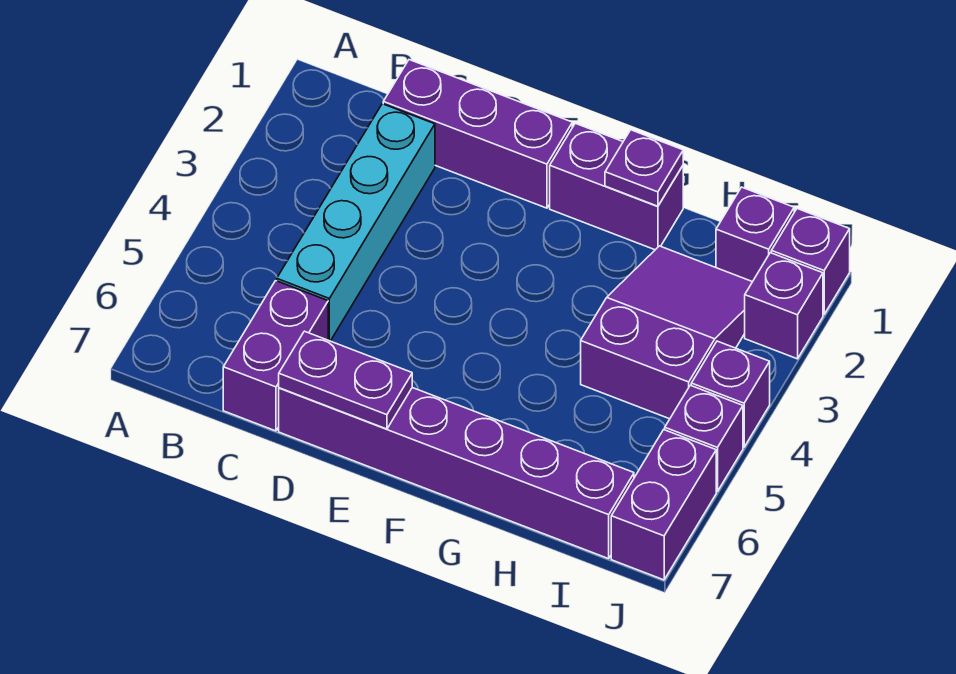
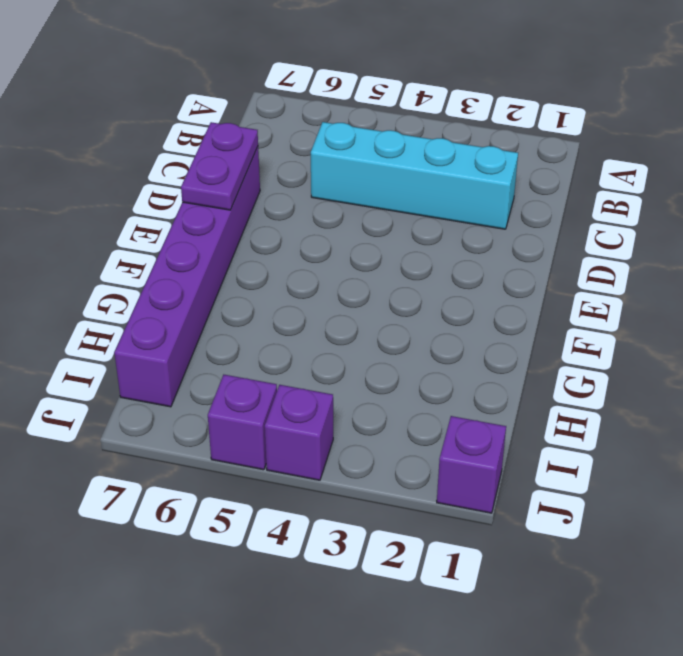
none -> purple 1x3 brick [383,60,572,208]
none -> purple 1x2 brick [223,281,328,431]
none -> purple 1x2 brick [550,123,683,250]

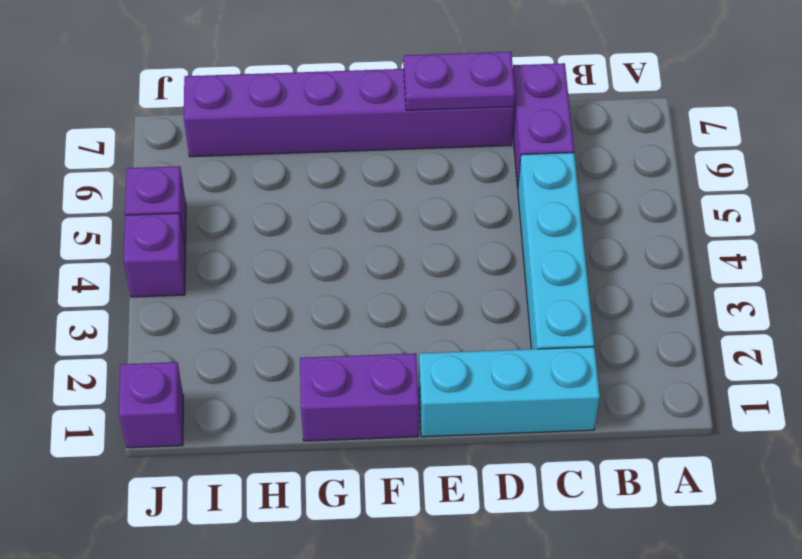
cyan 1x3 brick [419,347,600,437] -> purple 1x3 brick [383,60,572,208]
none -> purple 2x3 slope [581,246,752,419]
none -> purple 1x1 brick [716,187,794,282]
none -> purple 1x1 brick [745,253,823,359]

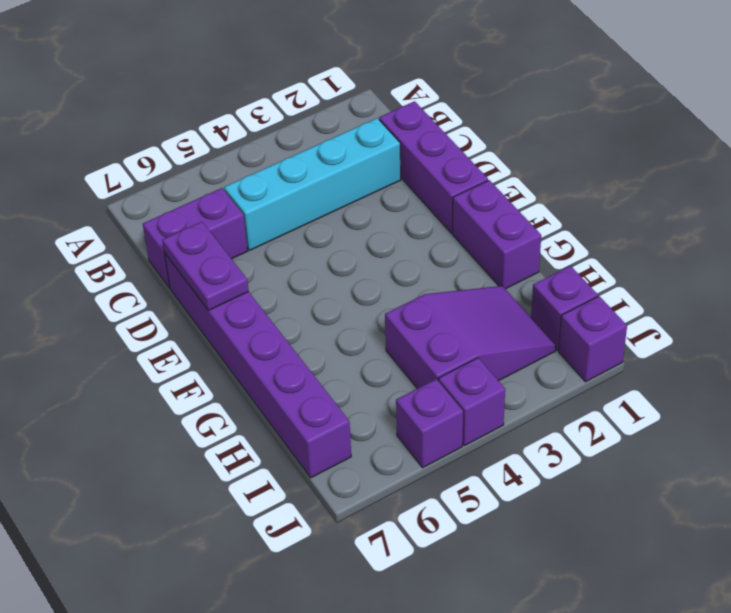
none -> purple 1x1 brick [745,253,823,359]
none -> purple 1x2 brick [611,430,716,580]
none -> purple 1x1 plate [605,130,683,206]

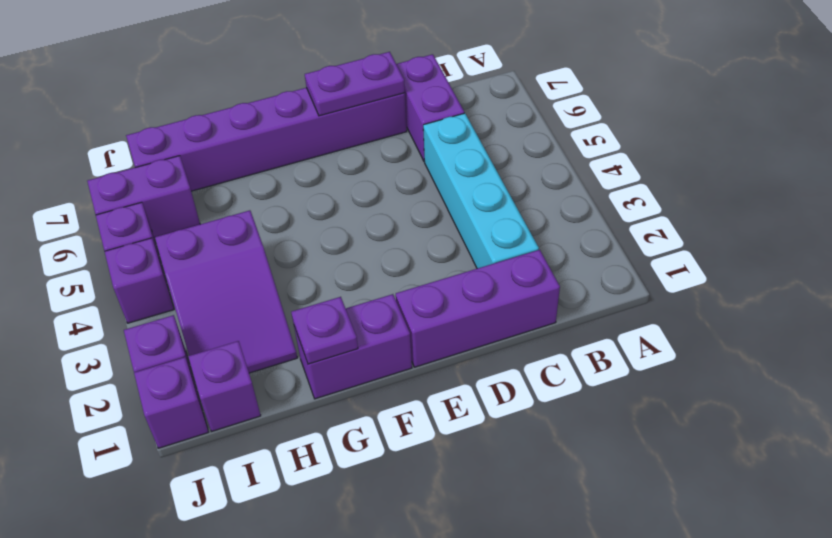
purple 1x2 brick [87,156,200,238] -> purple 1x2 brick turned to [611,430,716,580]

